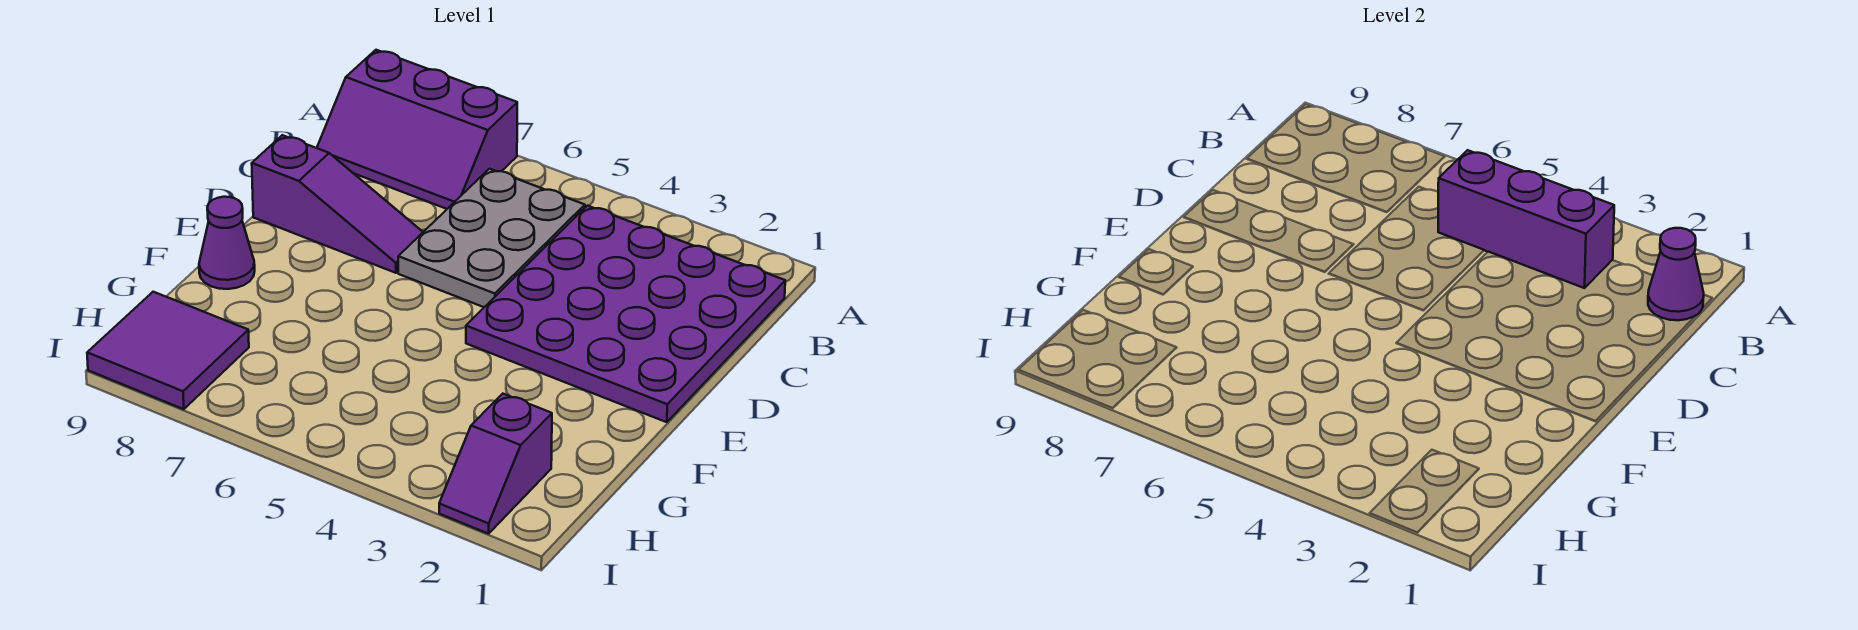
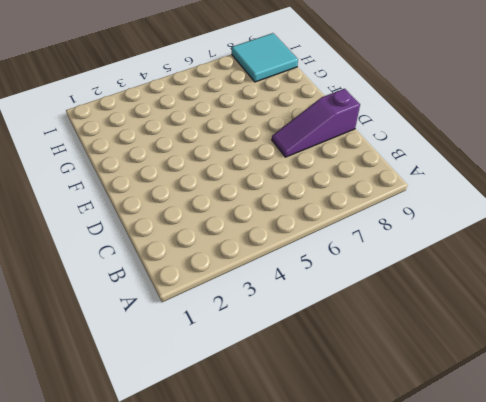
cyan 2x2 tile [232,33,298,82] -> purple 2x2 tile [87,292,249,409]
none -> purple 2x3 slope [317,50,517,209]
none -> purple 4x4 plate [466,206,785,422]

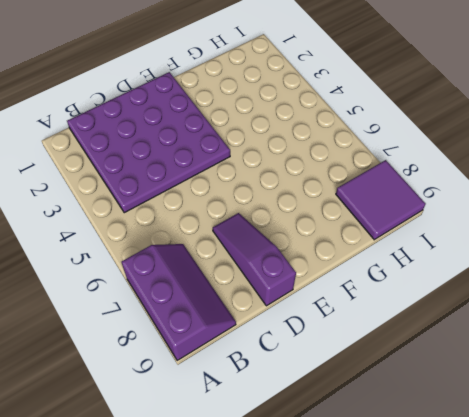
none -> grey 2x3 plate [398,169,585,307]
none -> purple 1x1 cone [199,197,255,289]

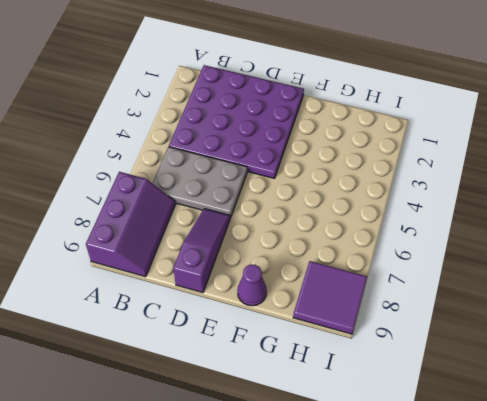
none -> purple 1x2 slope [439,394,552,534]
none -> purple 1x1 cone [1648,228,1704,320]

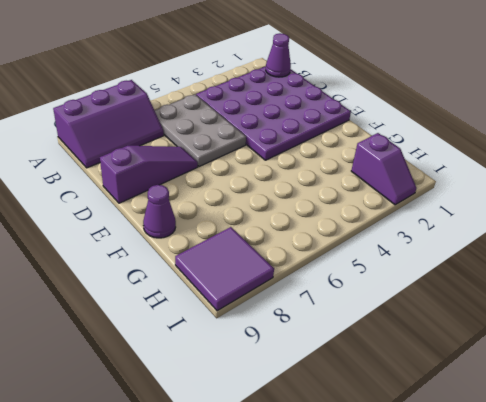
none -> purple 1x3 brick [1438,150,1614,288]

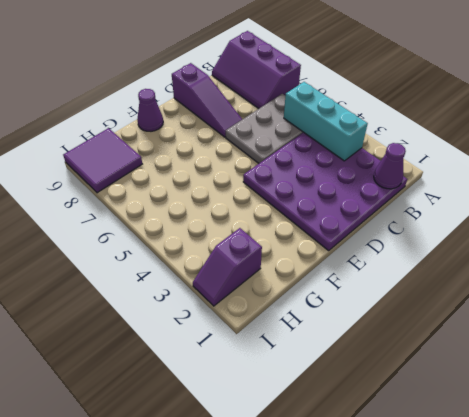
cyan 1x3 brick [284,82,368,161] -> purple 1x3 brick [1438,150,1614,288]

